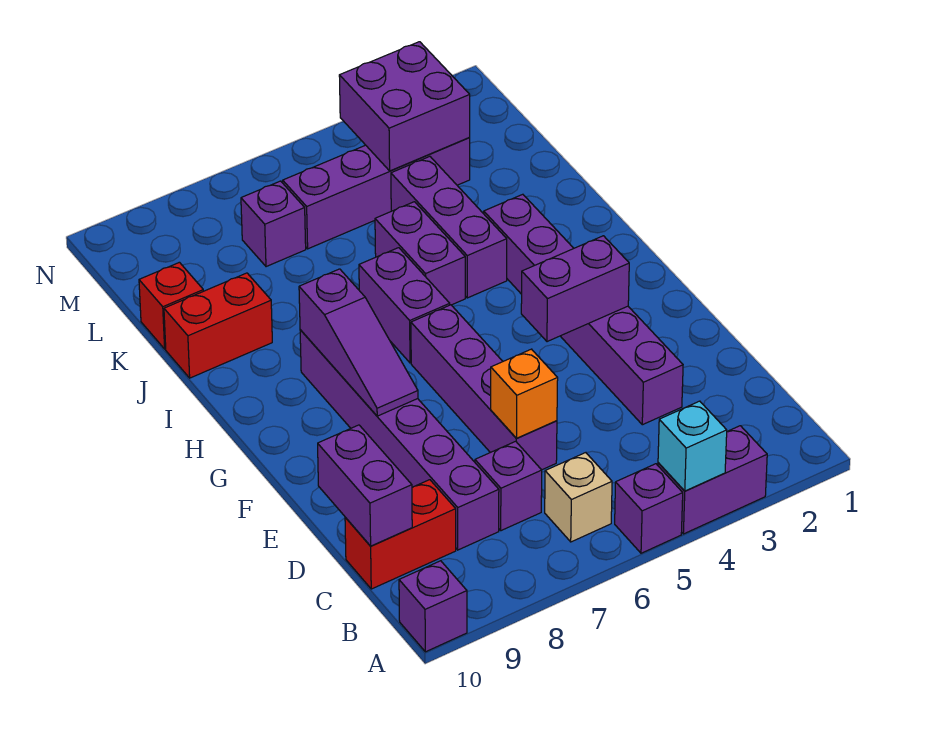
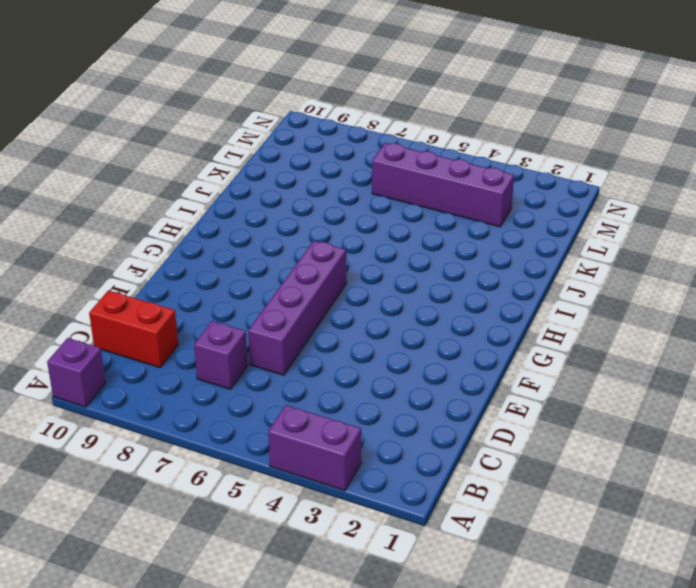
none -> purple 1x1 brick [615,464,683,553]
none -> tan 1x1 brick [545,453,612,542]
none -> purple 1x6 brick [300,330,499,550]

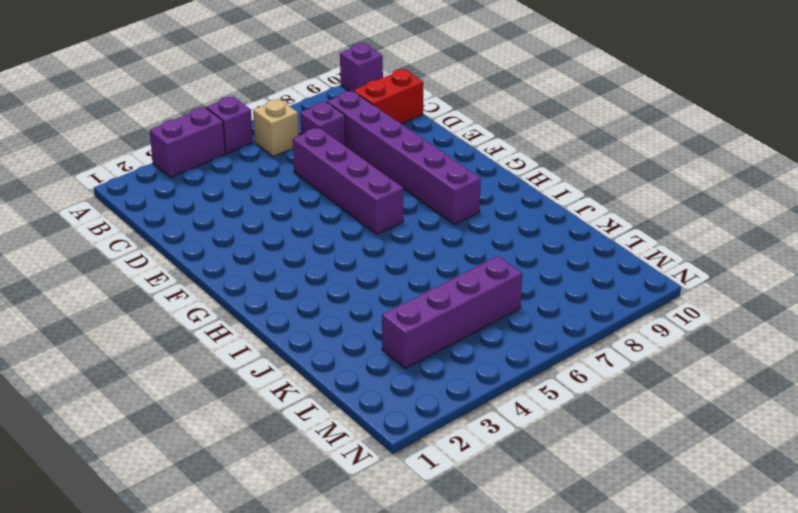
none -> purple 1x6 brick [484,194,683,425]
none -> purple 1x2 brick [359,248,450,363]
none -> purple 1x3 brick [391,157,507,298]

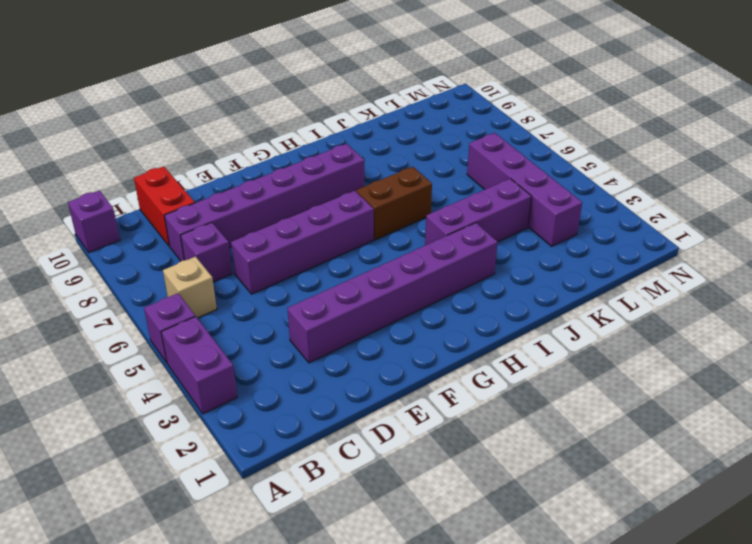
brown 1x2 brick [356,167,432,240] -> purple 1x2 brick [359,248,450,363]
none -> purple 1x2 brick [375,202,465,305]
none -> red 1x2 brick [164,273,272,378]
none -> red 1x1 brick [139,262,203,349]

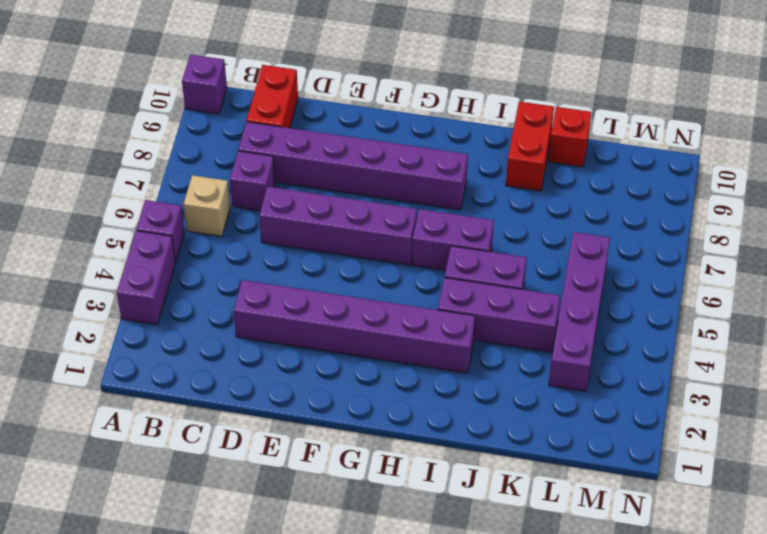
none -> purple 1x1 brick [241,181,306,267]
none -> cyan 1x1 brick [658,401,727,491]
none -> purple 1x2 brick [318,425,412,546]

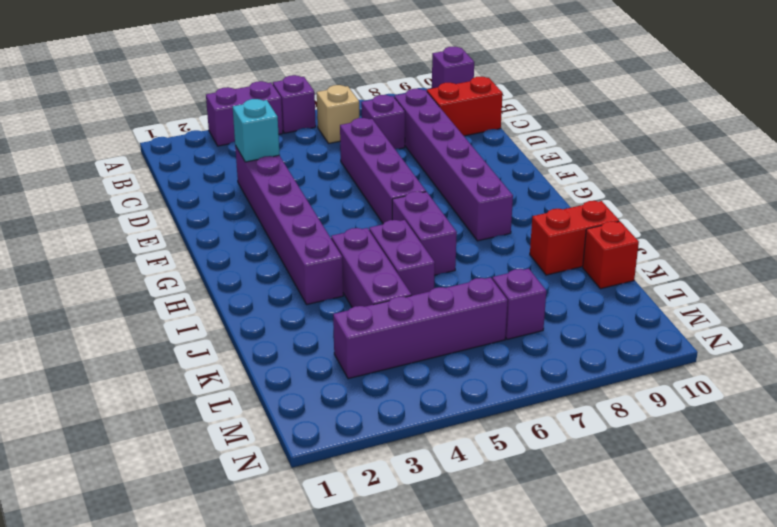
cyan 1x1 brick [233,99,280,162] -> cyan 1x1 brick moved to [658,401,727,491]
none -> purple 1x2 brick [318,425,412,546]
none -> orange 1x1 brick [491,349,558,438]
none -> purple 1x2 brick [521,236,629,342]

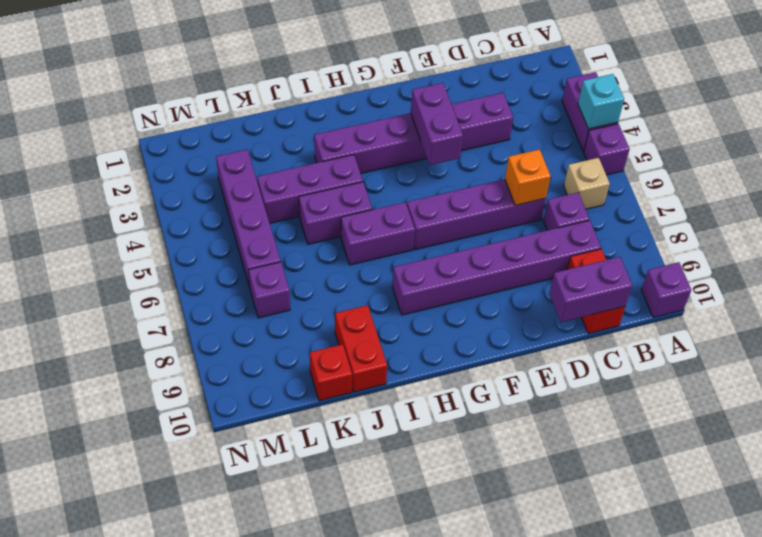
none -> purple 1x3 slope [299,269,418,416]
none -> purple 2x2 brick [339,42,470,171]

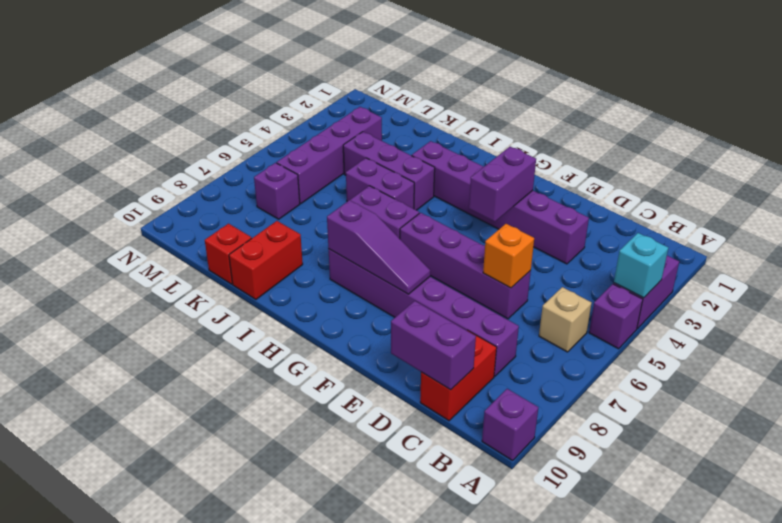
none -> purple 1x1 brick [475,441,542,531]
none -> purple 2x2 brick [339,42,470,171]

